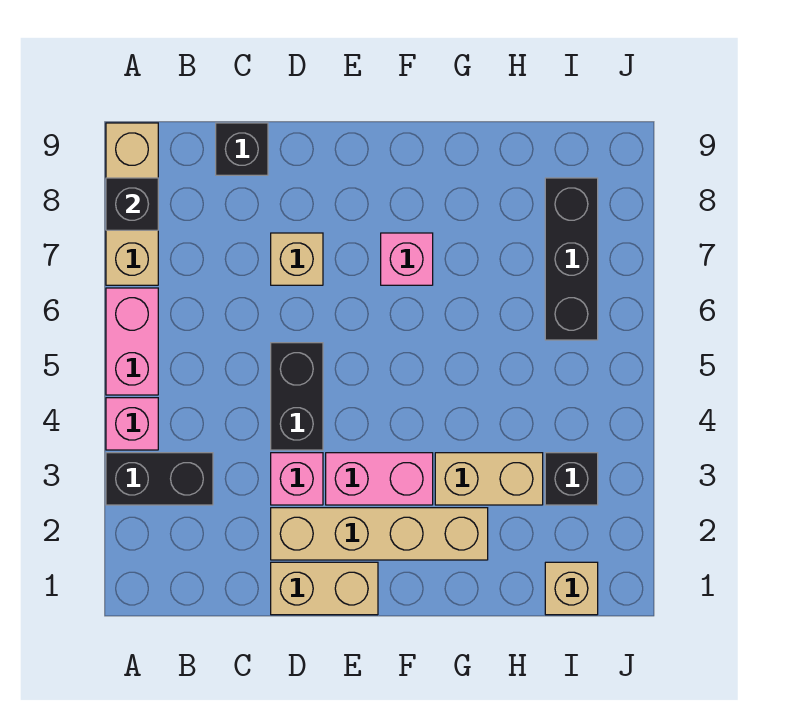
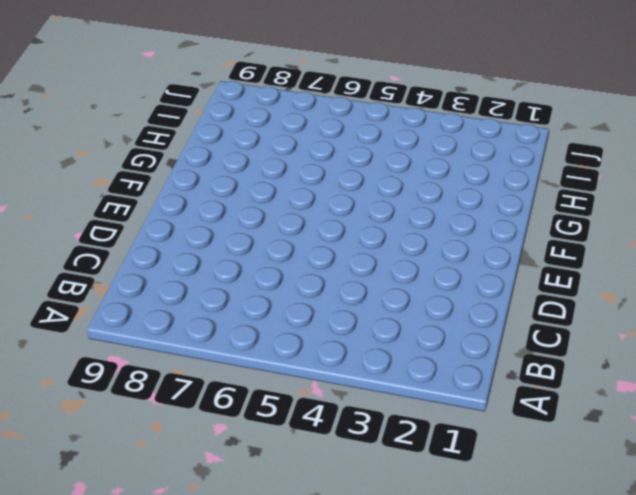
none -> black 1x2 brick [106,453,213,505]
none -> pink 1x1 brick [106,398,158,450]
none -> pink 1x2 brick [106,288,158,395]

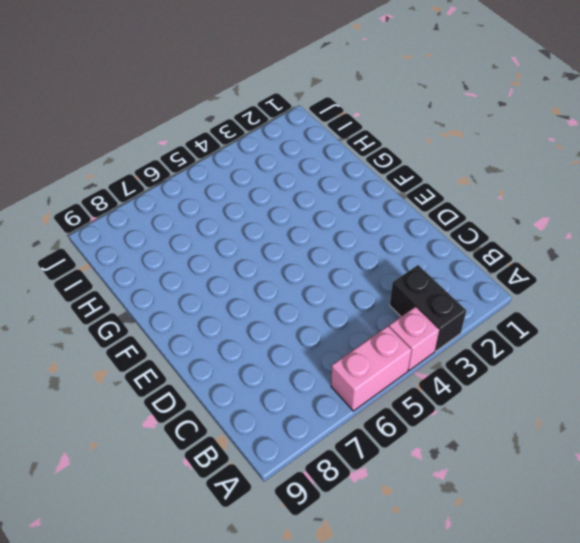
none -> tan 1x3 brick [106,123,158,285]
none -> black 1x1 brick [216,123,268,175]
none -> tan 1x2 brick [271,562,378,615]

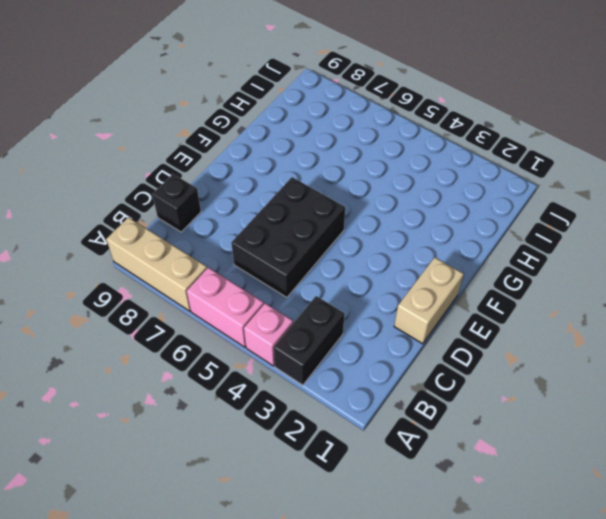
black 2x3 brick [231,177,345,297] -> black 1x2 brick [271,343,323,450]
none -> tan 1x4 brick [271,508,488,560]
none -> pink 1x1 brick [271,453,323,505]
none -> tan 1x1 brick [271,233,323,285]

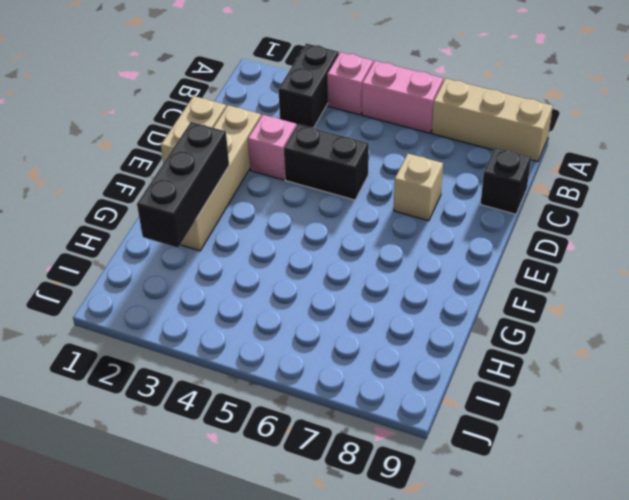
black 1x3 brick [137,122,229,248] -> black 1x3 brick turned to [545,178,598,340]
none -> pink 1x2 brick [326,453,433,505]
none -> pink 1x1 brick [381,233,433,285]
none -> tan 1x2 brick [435,453,543,505]

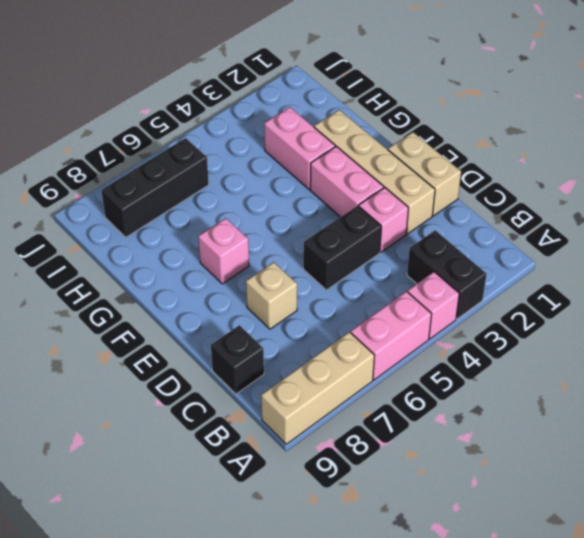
pink 1x2 brick [264,107,335,189] -> tan 1x2 brick [435,453,543,505]
none -> tan 1x1 brick [545,562,598,615]
none -> black 1x1 brick [545,453,598,505]
none -> black 1x1 brick [106,178,158,230]

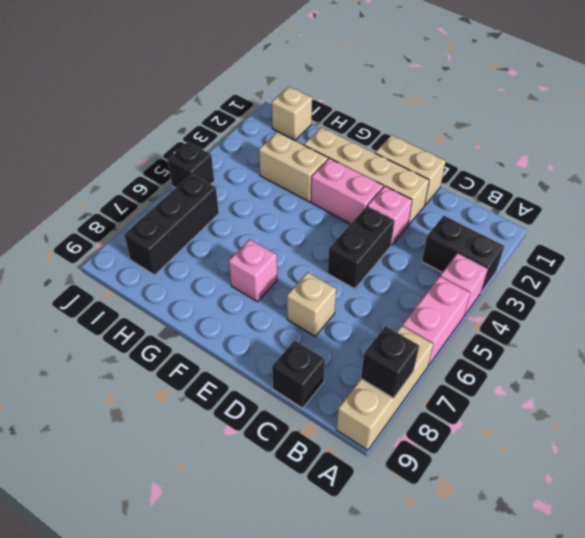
black 1x1 brick [168,142,214,188] -> black 1x1 brick moved to [545,453,598,505]

